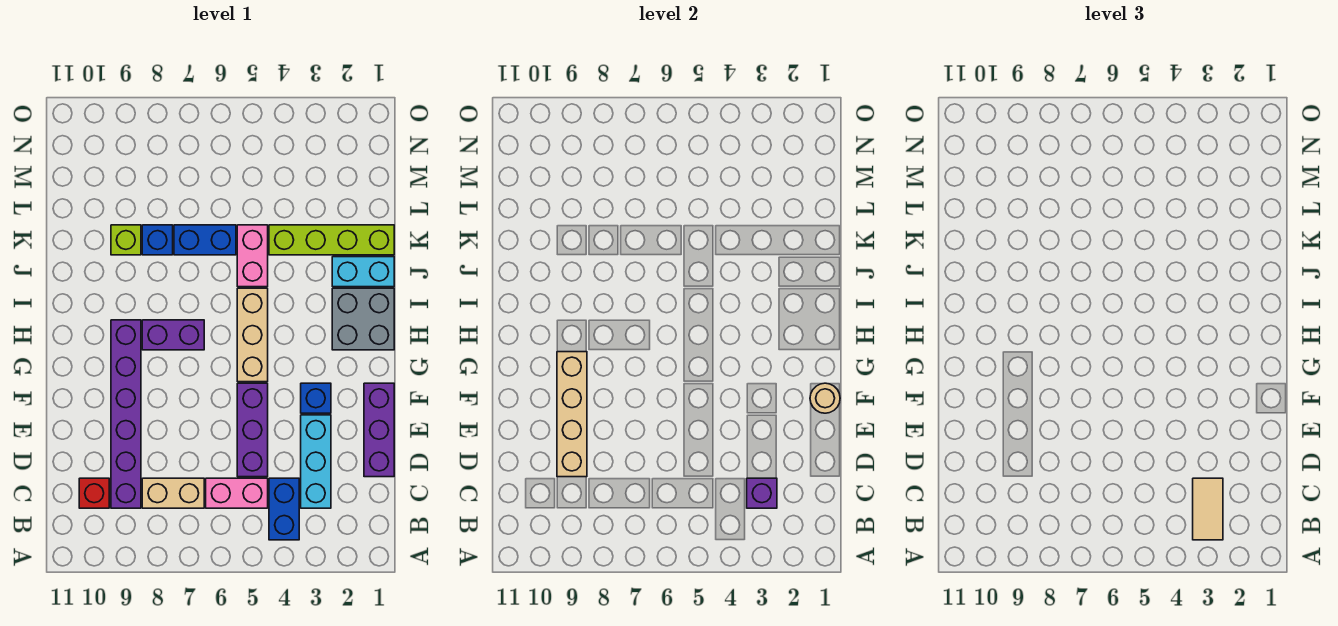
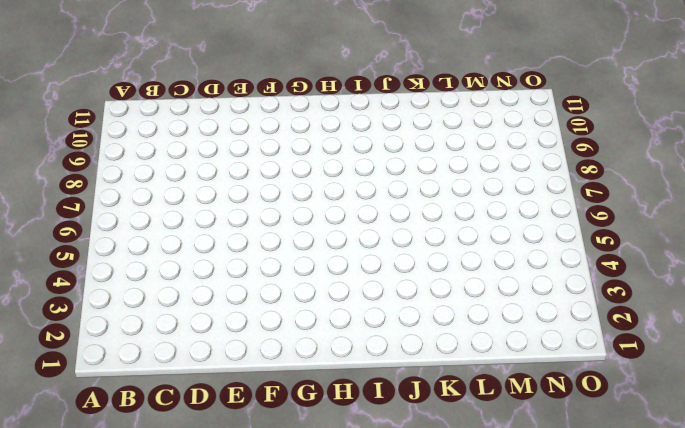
none -> blue 1x2 brick [269,478,299,540]
none -> cyan 1x3 brick [301,415,331,508]
none -> pink 1x2 brick [206,478,268,508]

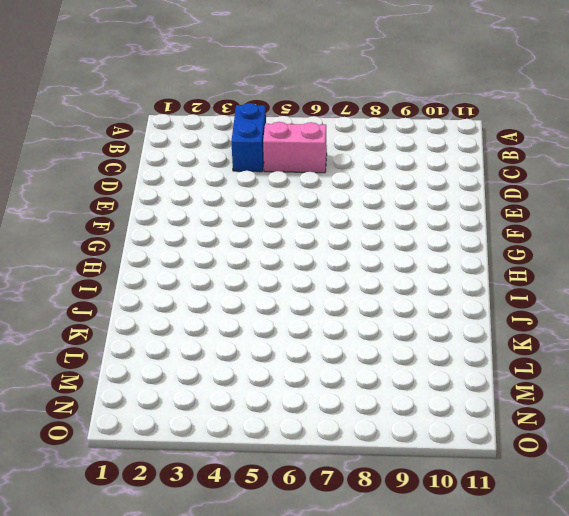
none -> cyan 1x3 brick [301,415,331,508]
none -> tan 1x2 brick [142,478,204,508]
none -> purple 1x6 brick [111,320,141,508]

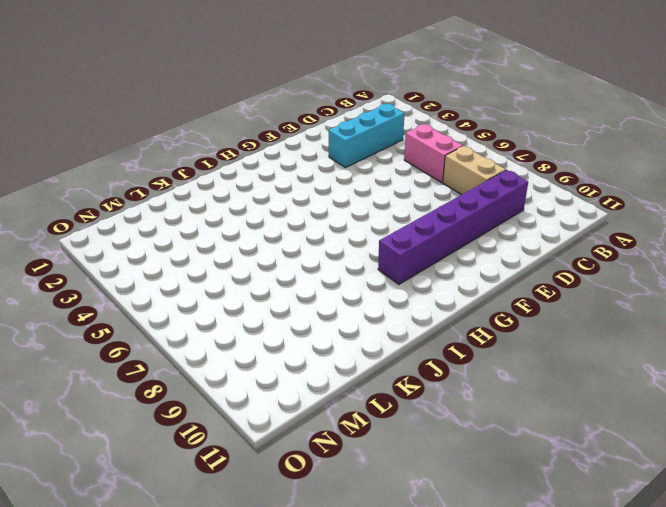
none -> blue 1x2 brick [269,478,299,540]
none -> red 1x1 brick [79,478,109,508]
none -> purple 1x3 brick [364,383,394,477]

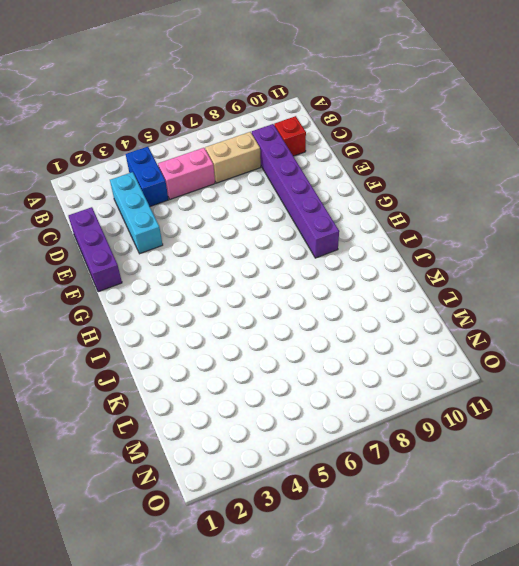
none -> purple 1x3 brick [237,383,268,477]
none -> blue 1x1 brick [301,383,331,413]
none -> tan 1x3 brick [237,288,268,382]

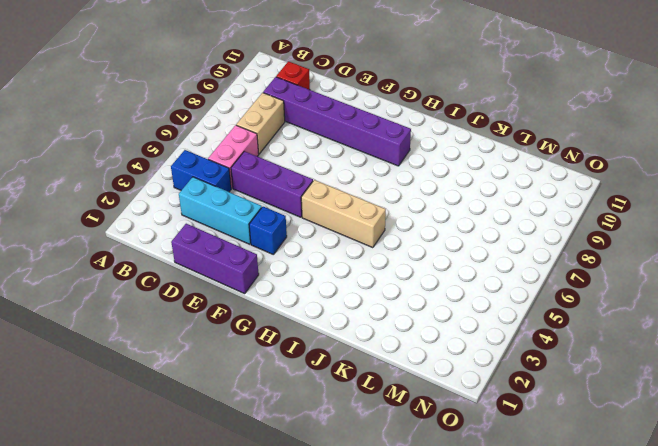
none -> grey 2x2 brick [332,288,394,350]
none -> purple 1x2 brick [142,320,204,350]
none -> cyan 1x2 brick [332,257,394,287]

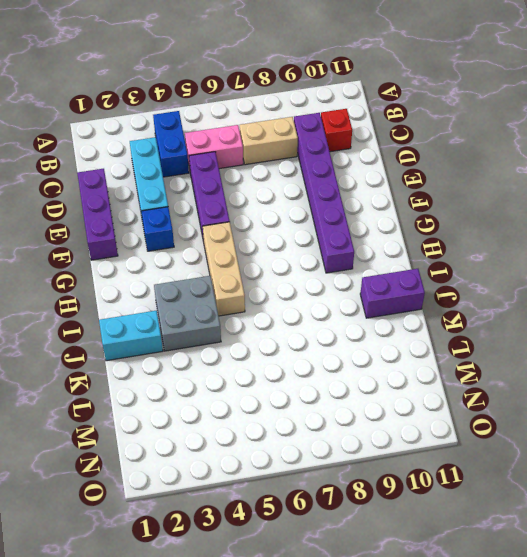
grey 2x2 brick [154,276,221,351] -> grey 2x2 brick moved to [332,288,394,350]
purple 1x2 brick [360,269,425,318] -> purple 1x2 brick moved to [142,320,204,350]
none -> pink 1x2 brick [237,225,268,287]
none -> lime 1x4 brick [269,225,394,255]
none -> blue 1x2 brick [174,225,236,255]

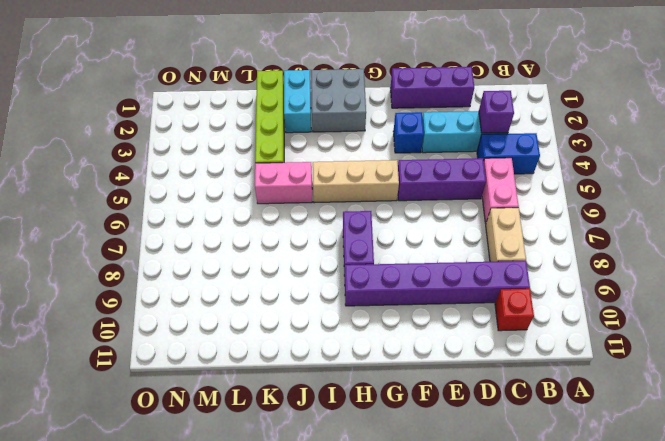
none -> blue 1x2 brick [174,225,236,255]
none -> blue 1x1 brick [142,225,173,255]
none -> lime 1x1 brick [111,225,141,255]

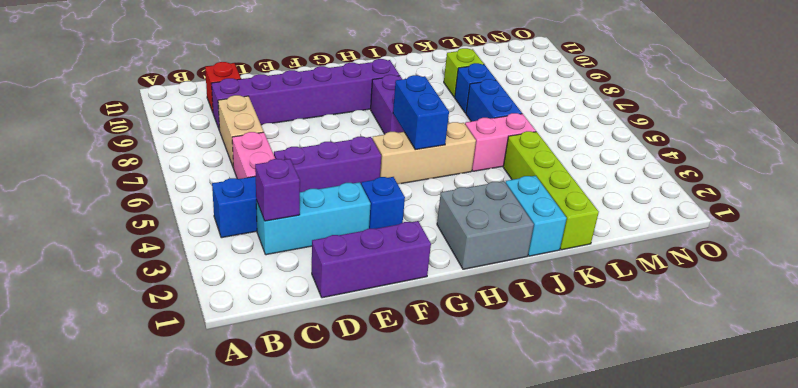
blue 1x2 brick [393,75,449,150] -> none
none -> tan 1x4 brick [557,352,587,477]
none -> tan 1x1 round brick [810,383,840,413]
none -> tan 1x2 tile [1193,478,1223,540]

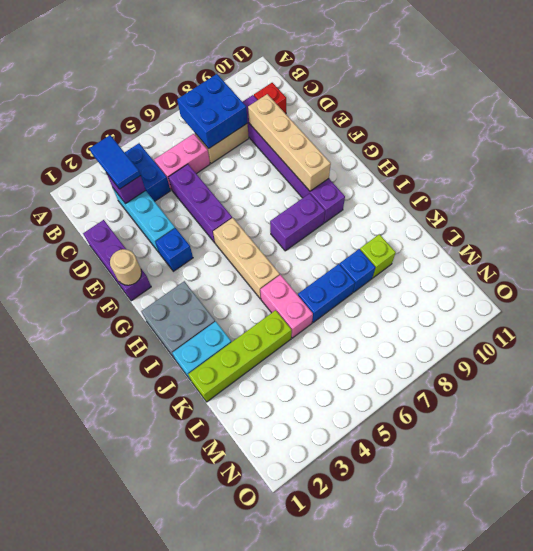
blue 1x2 tile [89,135,140,189] -> tan 1x2 tile [1193,478,1223,540]
blue 2x2 brick [177,74,247,149] -> none

